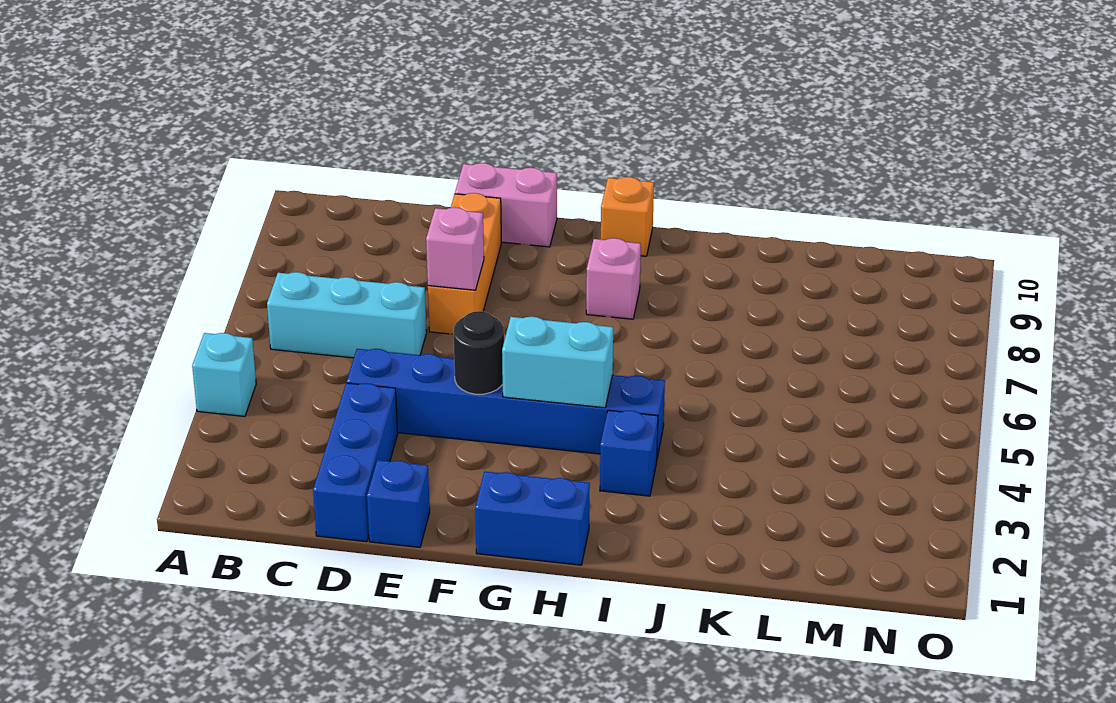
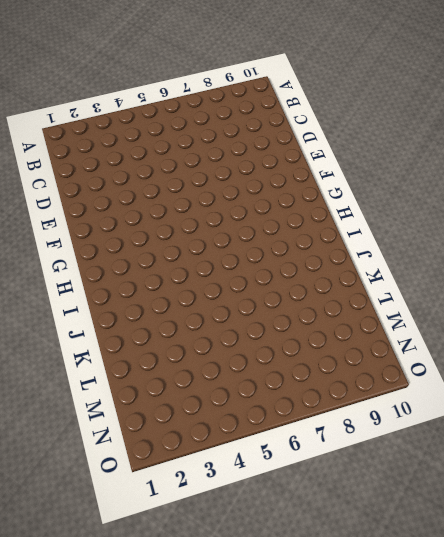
none -> cyan 1x1 brick [192,333,256,416]
none -> cyan 1x3 brick [267,272,427,358]
none -> blue 1x3 brick [313,383,398,542]

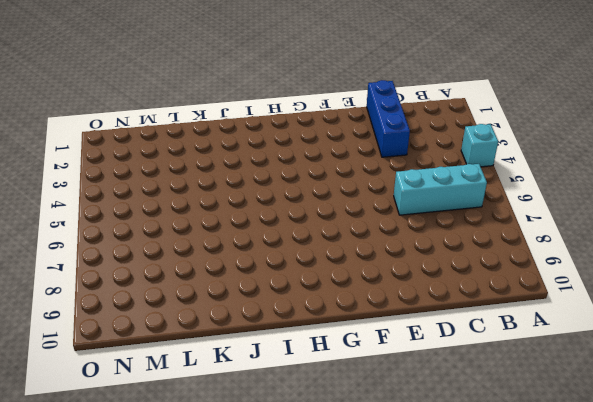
none -> blue 1x6 brick [347,349,665,458]
none -> blue 1x1 brick [367,460,430,547]
none -> orange 1x3 brick [428,193,501,334]

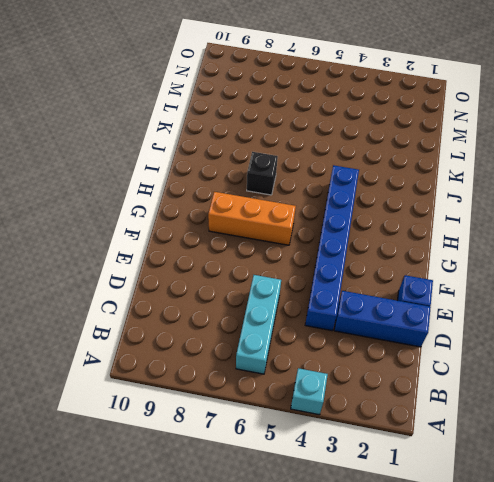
orange 1x3 brick [208,192,296,245] -> orange 1x3 brick moved to [428,193,501,334]
black 1x1 brick [247,152,278,195] -> none
none -> pink 1x2 brick [455,163,557,247]
none -> blue 1x2 brick [475,471,590,565]
none -> pink 1x1 brick [586,238,641,319]

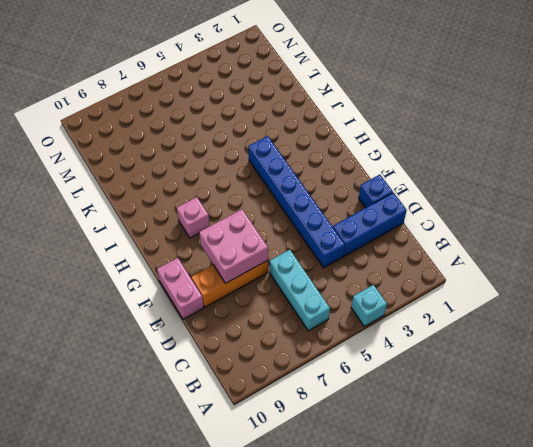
pink 2x2 brick [199,209,268,283] -> pink 1x1 brick [426,207,484,290]
none -> blue 1x2 brick [475,471,590,565]
none -> orange 1x1 brick [601,177,654,256]
none -> blue 1x1 brick [600,410,658,496]

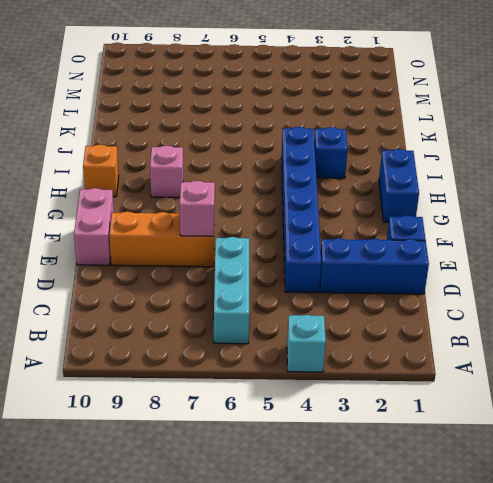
none -> black 1x1 round brick [454,311,504,394]
none -> cyan 1x2 brick [502,317,613,408]

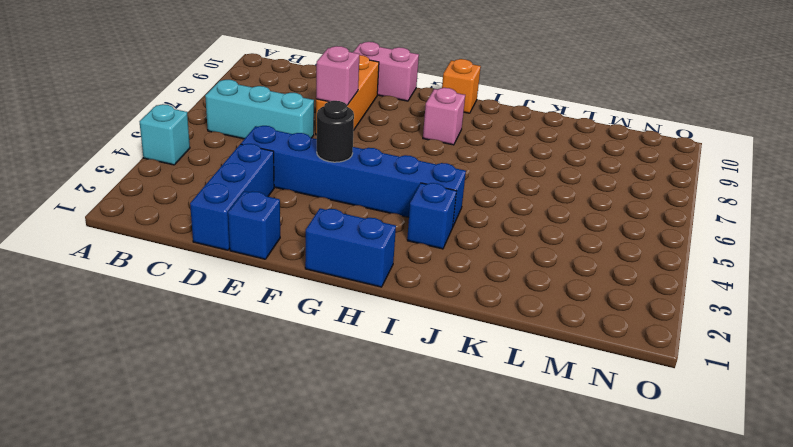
none -> cyan 1x2 brick [502,317,613,408]

